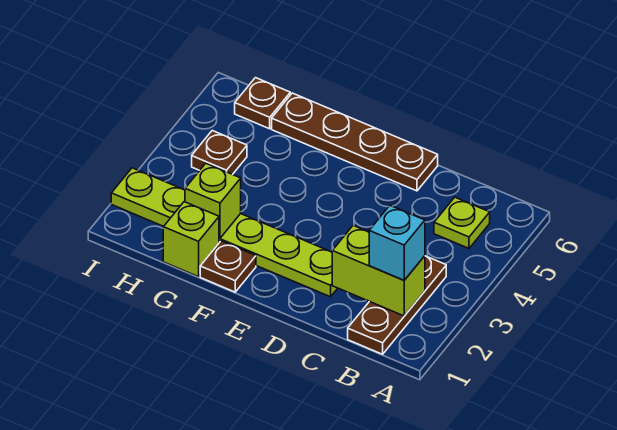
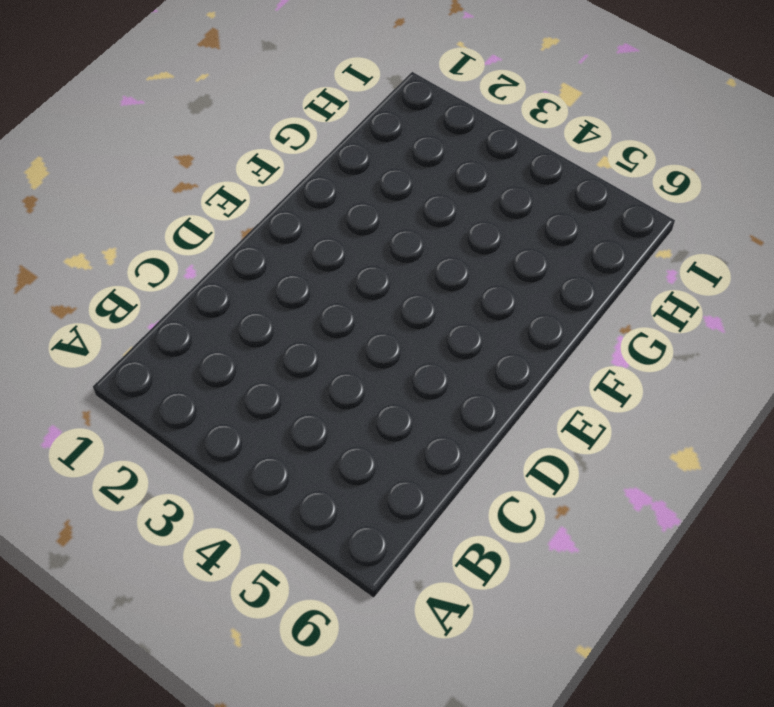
none -> brown 1x3 plate [348,256,446,354]
none -> lime 1x1 plate [434,197,490,248]

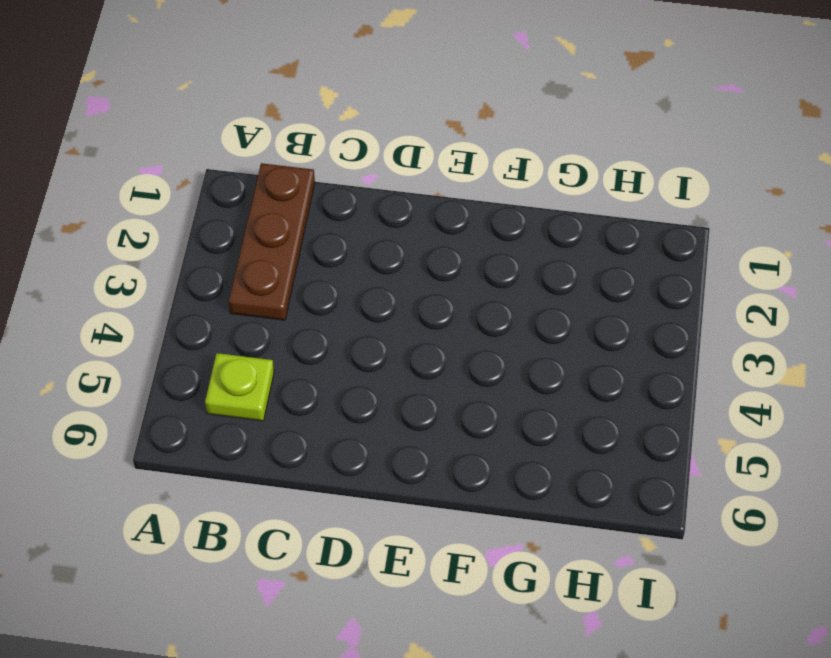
none -> lime 1x6 plate [111,168,338,297]
none -> brown 1x4 plate [272,93,438,191]

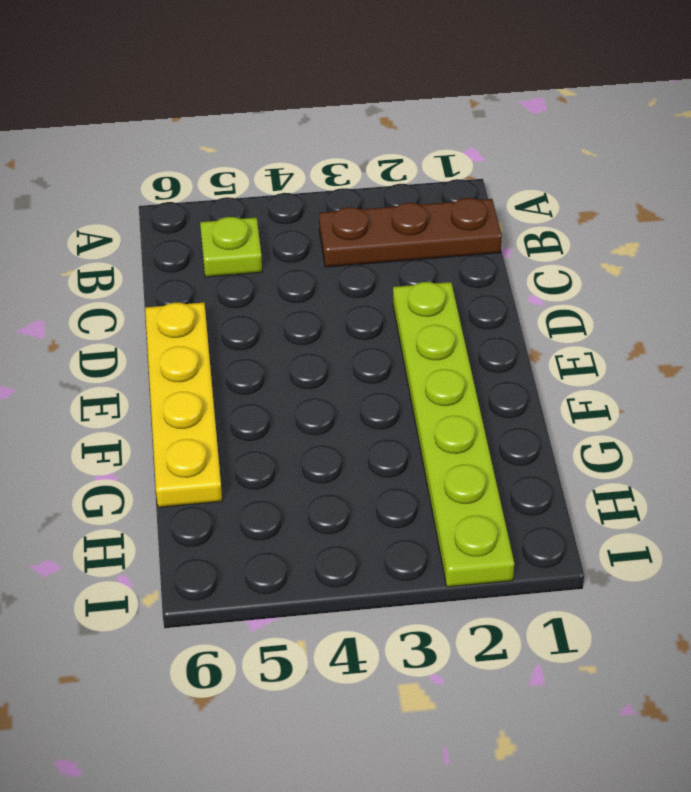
yellow 1x4 plate [145,303,222,507] -> brown 1x4 plate [272,93,438,191]
none -> brown 1x1 plate [200,241,256,292]
none -> lime 1x1 brick [163,202,219,277]

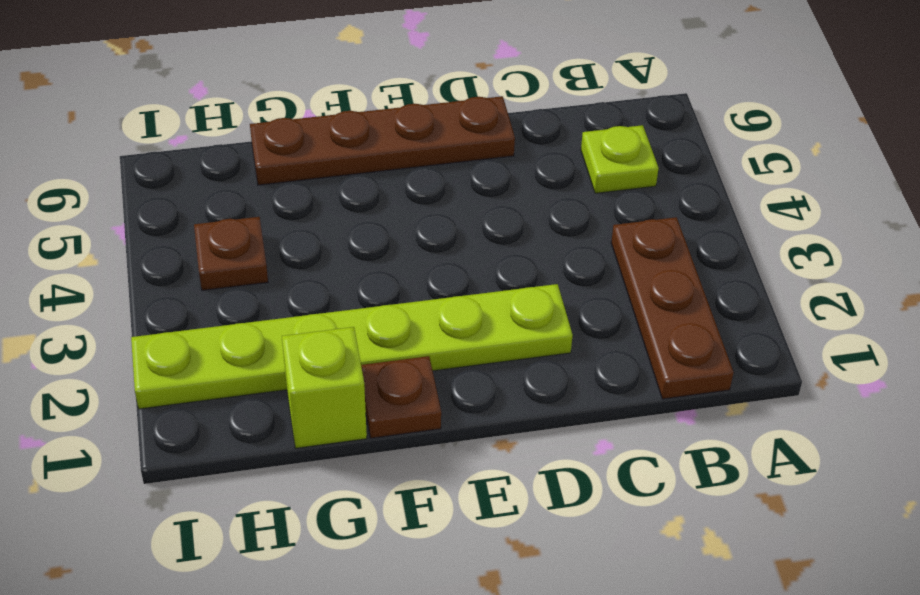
none -> brown 1x1 plate [235,78,290,129]
none -> lime 1x2 brick [332,226,425,316]

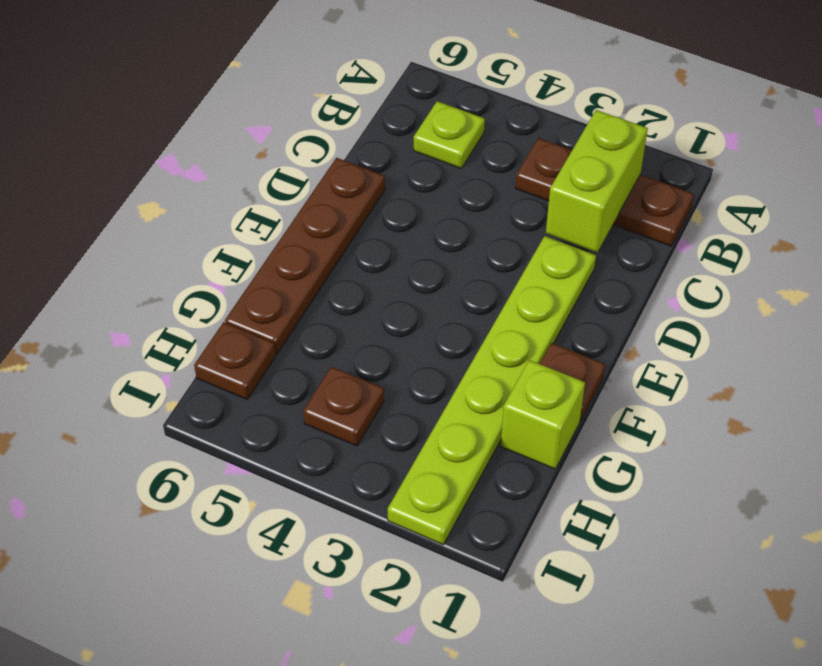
none -> lime 1x1 brick [185,164,241,238]
none -> cyan 1x1 brick [369,206,425,280]

